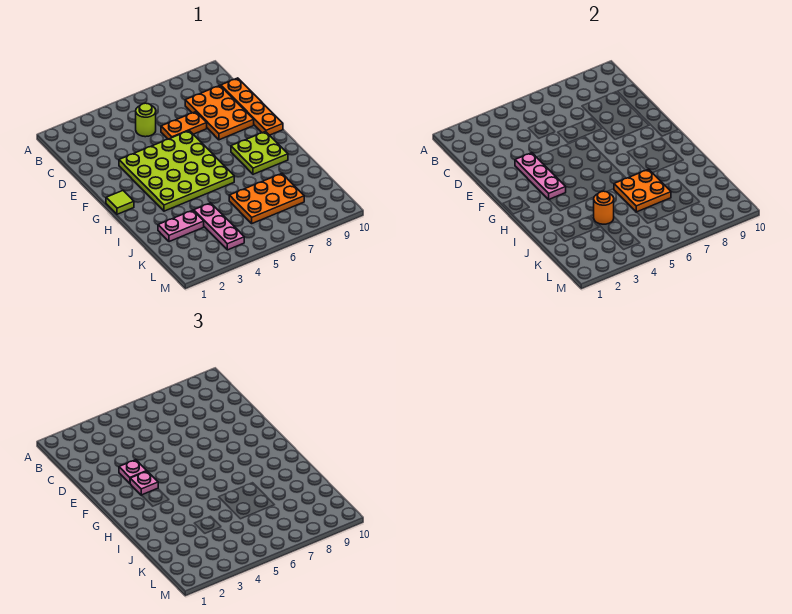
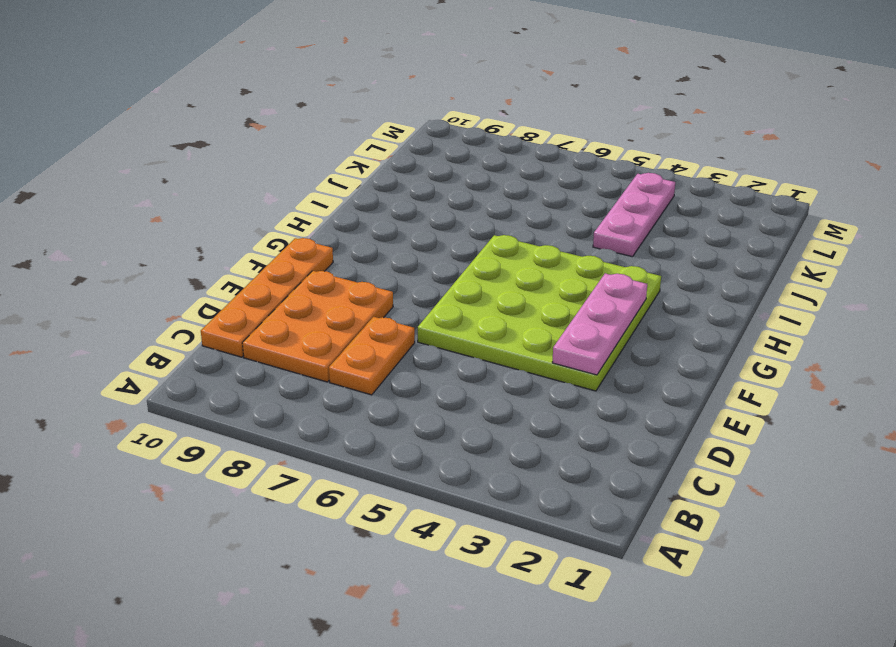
orange 1x2 plate [329,317,415,395] -> orange 1x2 plate turned to [161,112,207,139]
none -> lime 1x1 round brick [136,103,156,137]
none -> lime 1x1 tile [106,191,134,214]
none -> lime 2x2 plate [231,132,288,174]

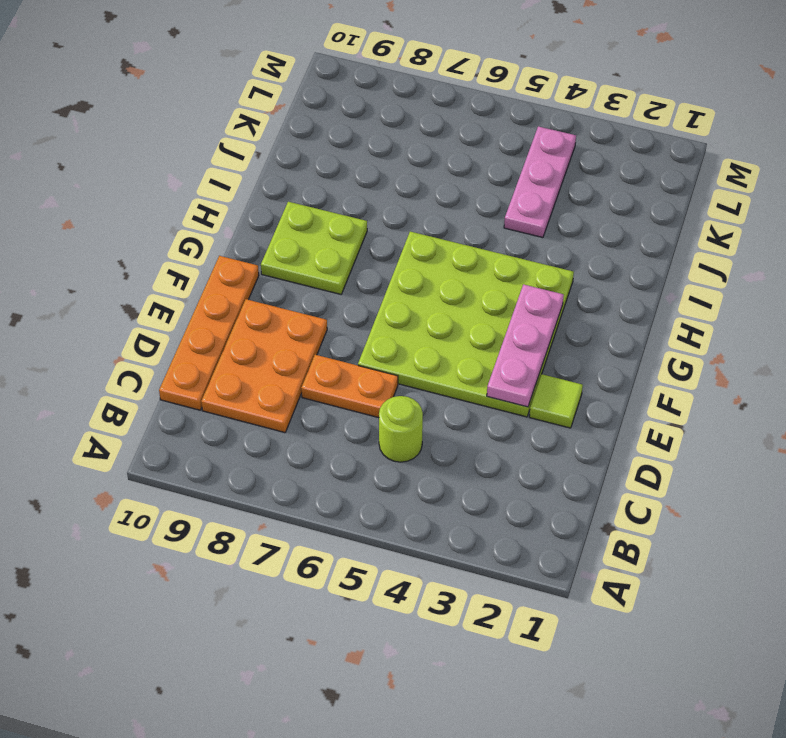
lime 1x1 tile [529,374,583,428] -> lime 1x1 tile moved to [106,191,134,214]
none -> pink 1x2 plate [158,210,204,242]
none -> orange 2x3 plate [229,174,304,223]
none -> orange 2x2 plate [614,169,671,212]

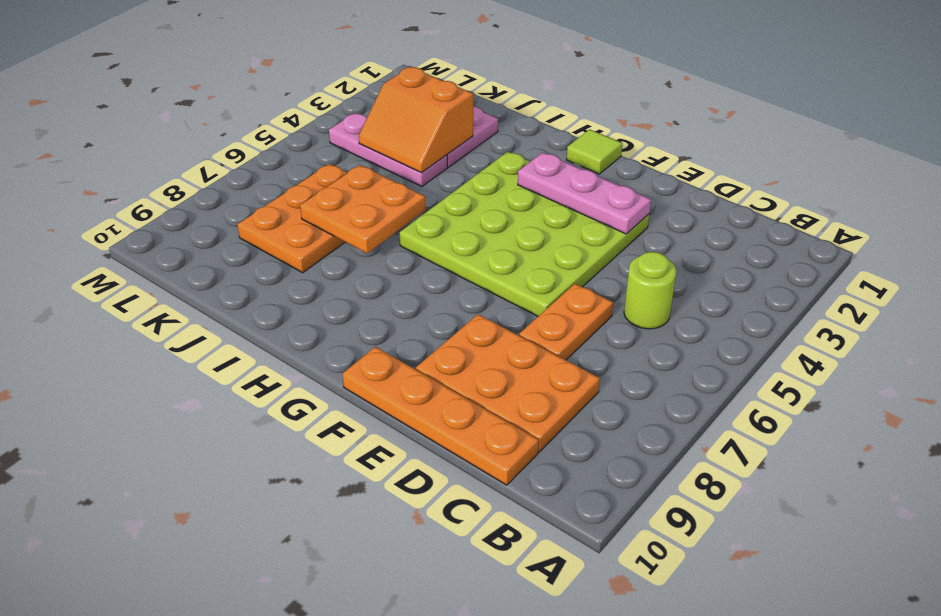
orange 2x2 slope [359,67,473,172] -> orange 1x1 round brick [594,191,614,224]
none -> lime 2x2 plate [231,132,288,174]
none -> pink 1x1 plate [119,460,147,483]
none -> pink 1x1 plate [130,471,158,495]

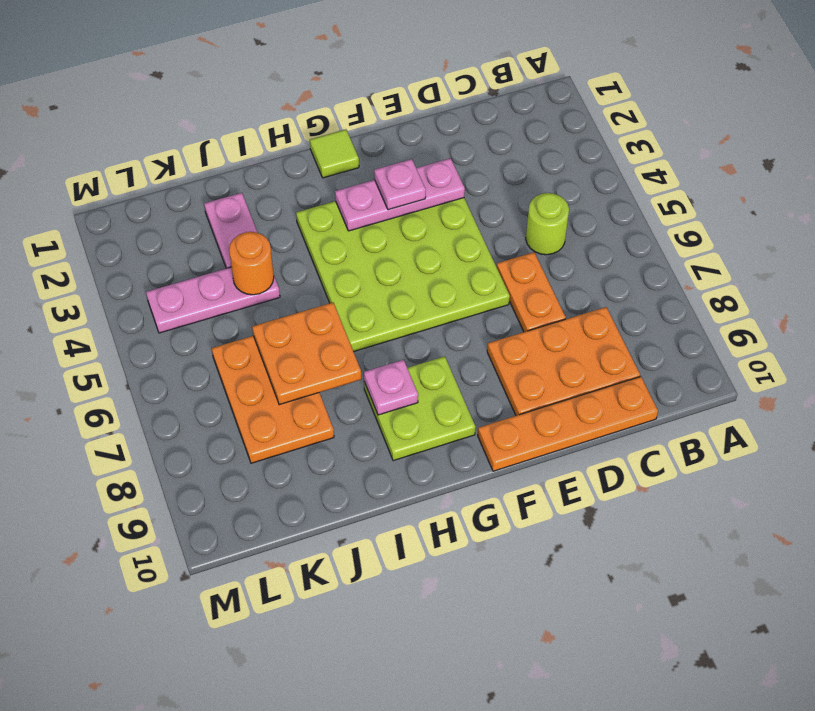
pink 1x1 plate [364,360,418,415] -> pink 1x1 plate moved to [119,460,147,483]

